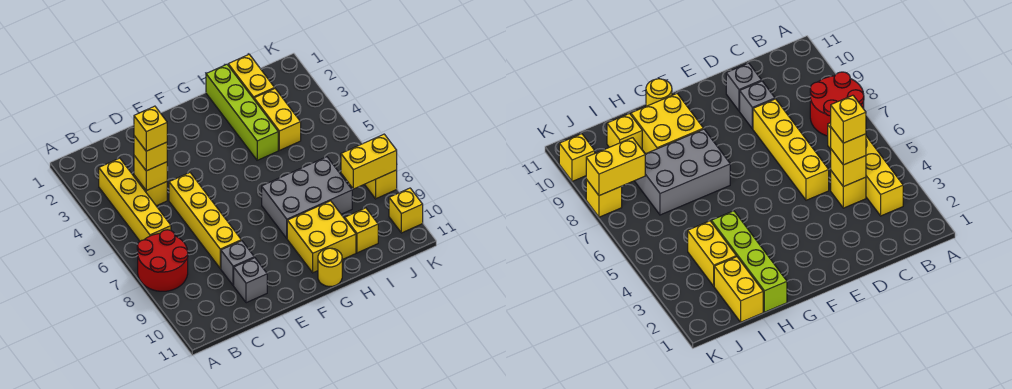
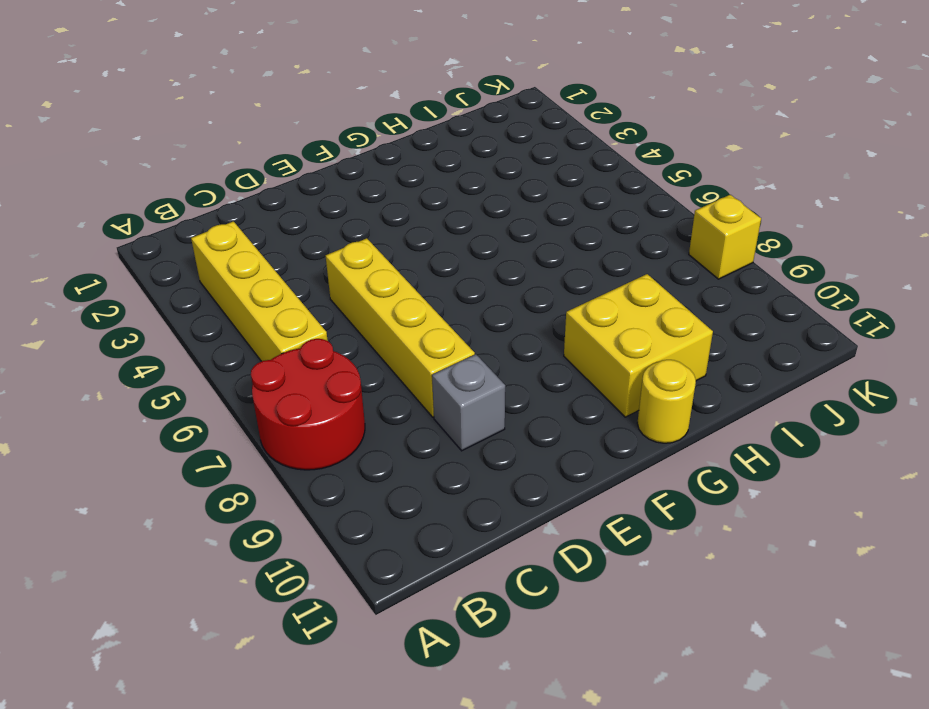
none -> yellow 1x1 brick [134,175,167,206]
none -> grey 1x1 brick [234,258,267,303]
none -> grey 2x3 brick [262,157,352,238]

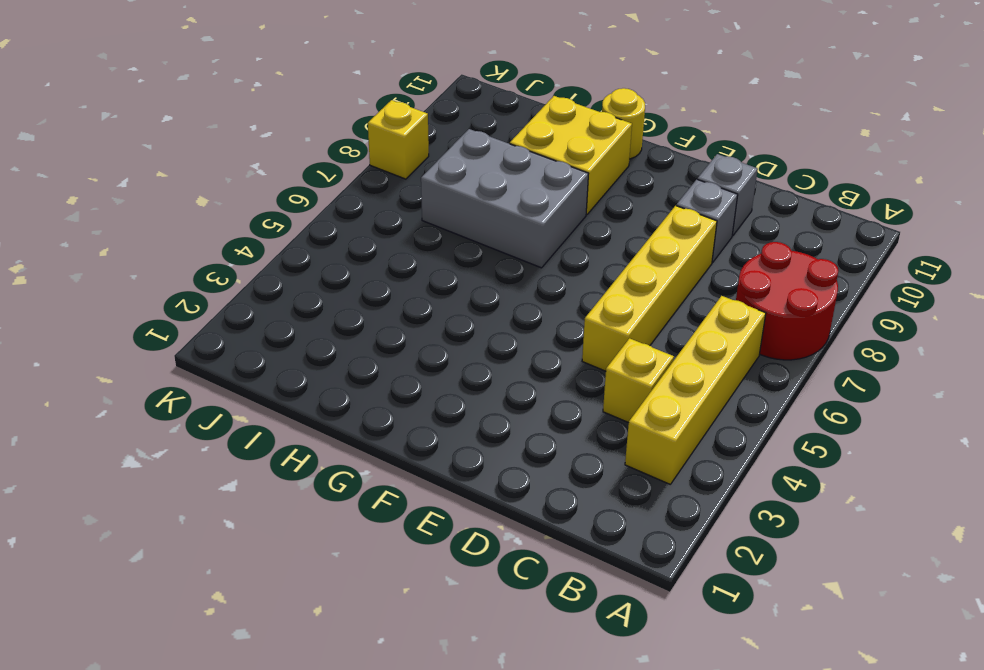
none -> lime 1x4 brick [206,64,278,160]
none -> yellow 1x2 brick [228,55,275,99]
none -> yellow 1x2 brick [254,89,301,150]

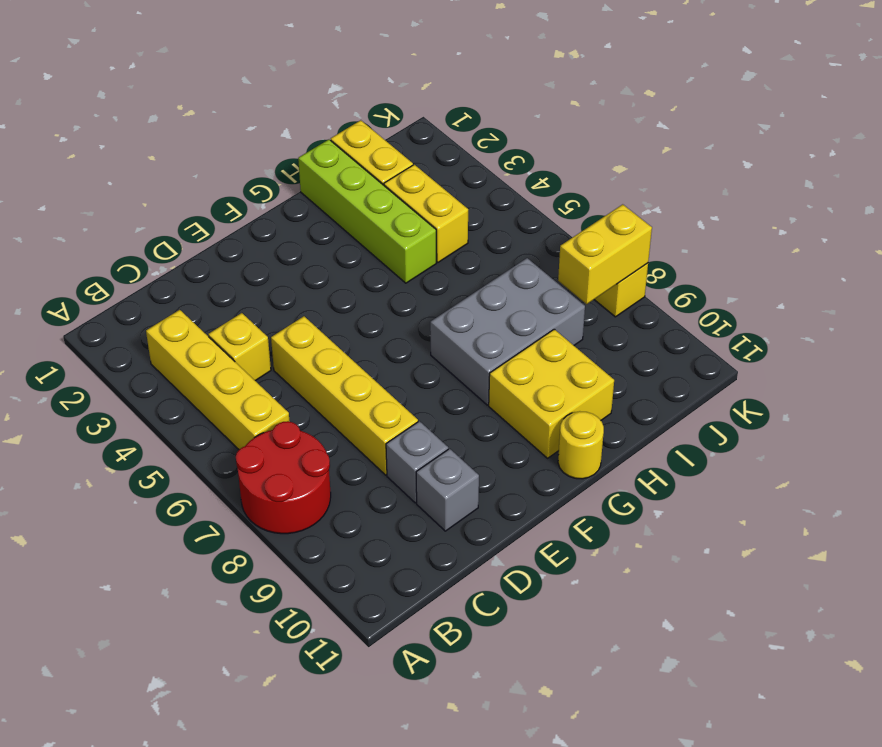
none -> yellow 1x1 brick [345,208,378,253]
none -> yellow 1x1 brick [389,188,423,233]
none -> yellow 1x1 brick [134,156,167,191]

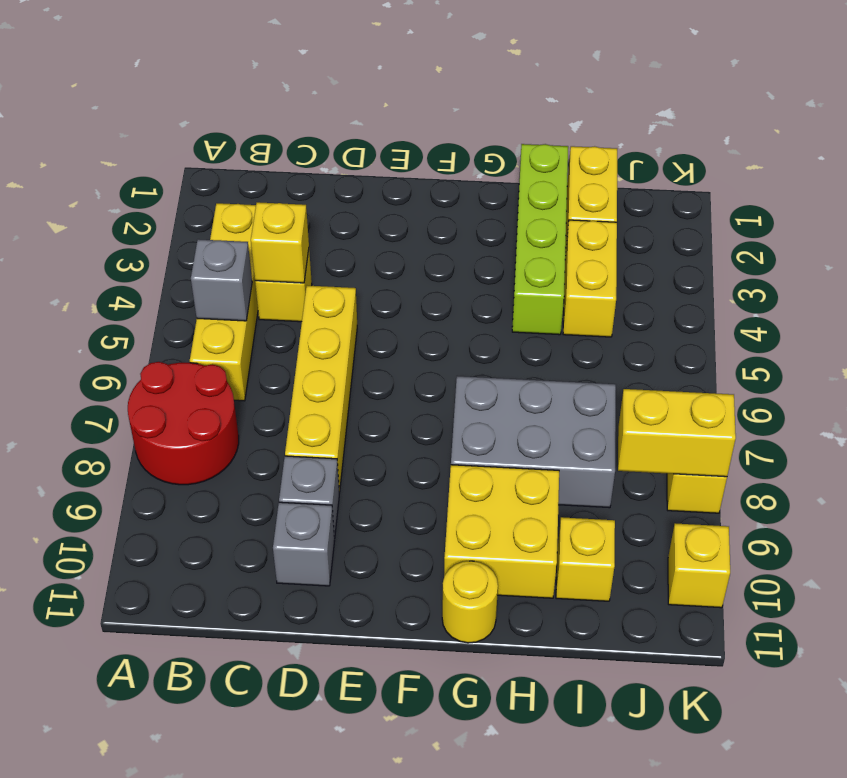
grey 1x1 brick [191,239,252,321] -> none
none -> yellow 1x1 brick [134,136,167,171]
none -> yellow 1x1 brick [134,106,167,151]

